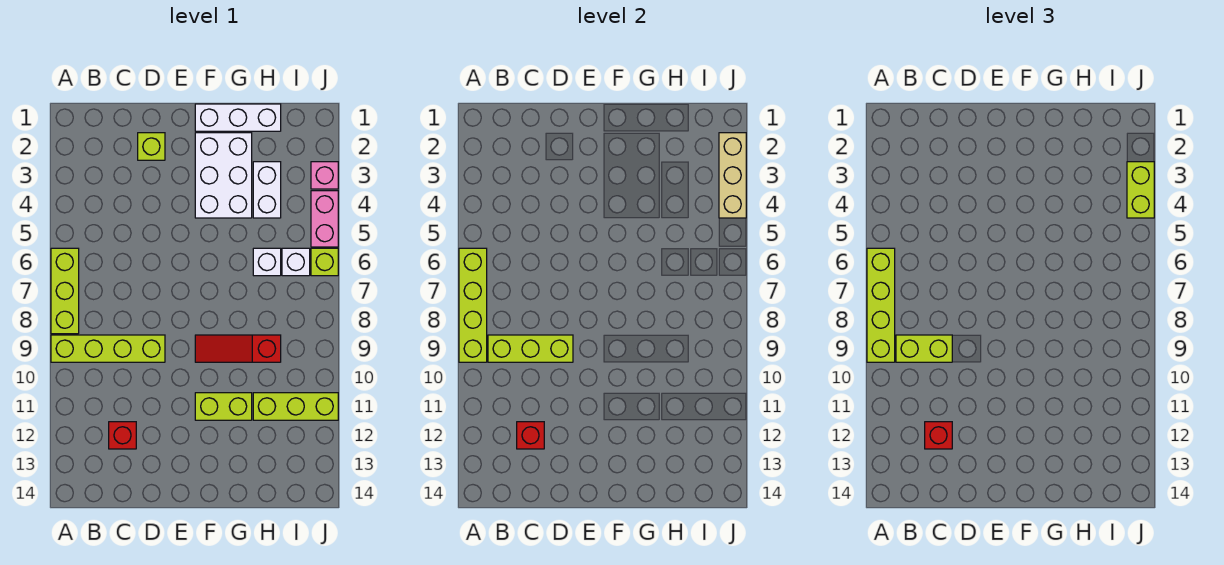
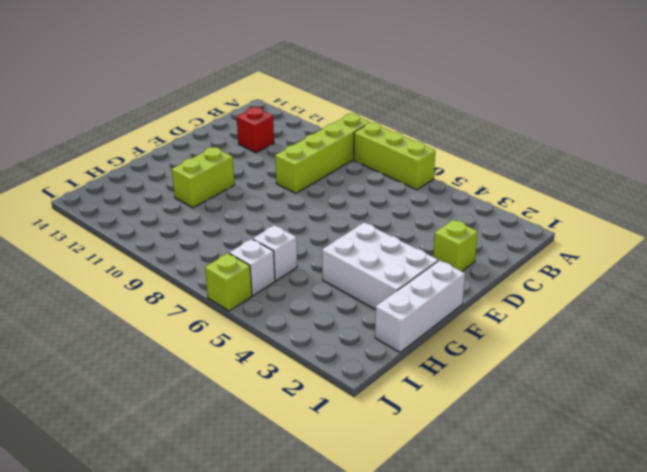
none -> red 1x3 slope [195,335,281,362]
none -> white 1x2 brick [253,162,281,218]
none -> lime 1x3 brick [253,393,338,420]

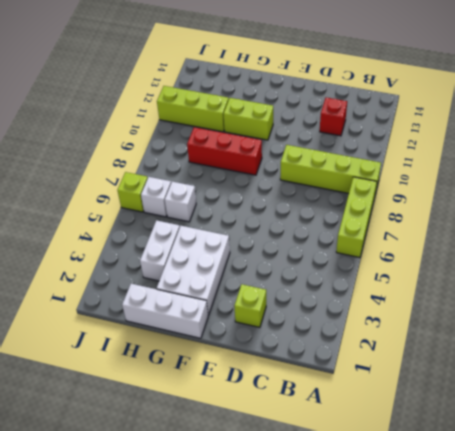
red 1x3 brick [187,127,262,175] -> red 1x3 slope [195,335,281,362]
none -> pink 1x1 brick [311,162,338,189]
none -> pink 1x2 brick [311,191,338,247]
none -> lime 1x4 brick [459,248,487,362]

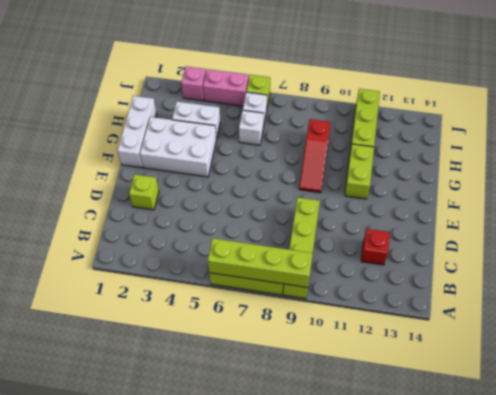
none -> lime 1x3 brick [488,335,573,362]
none -> red 1x1 brick [517,422,544,449]
none -> tan 1x3 brick [719,133,746,218]

